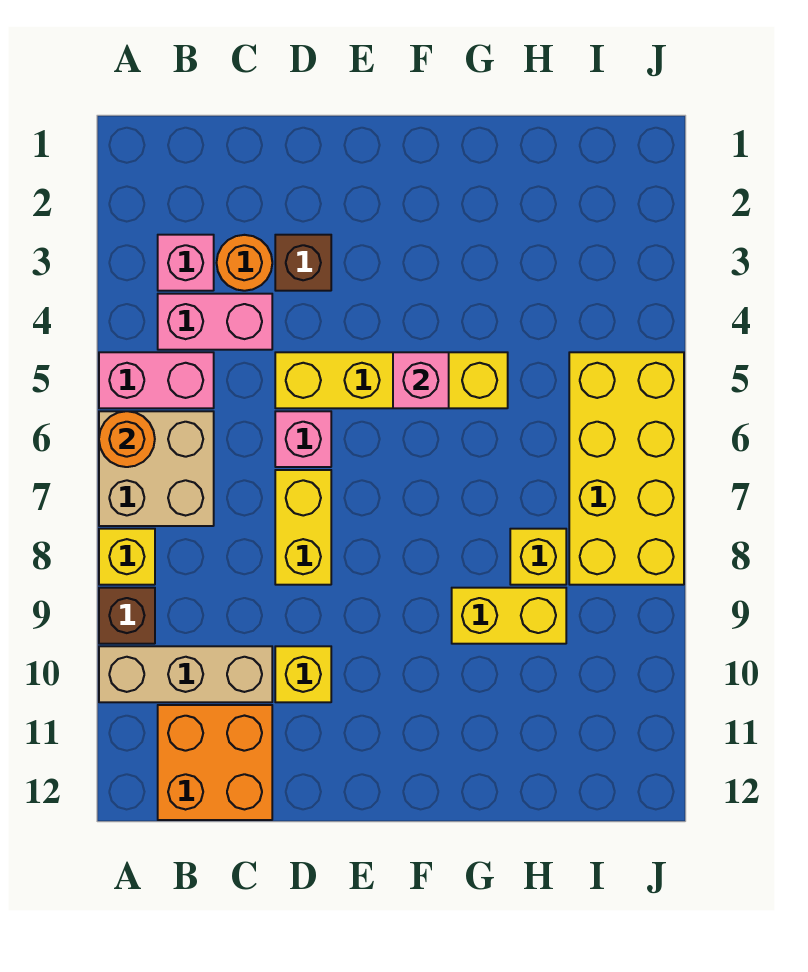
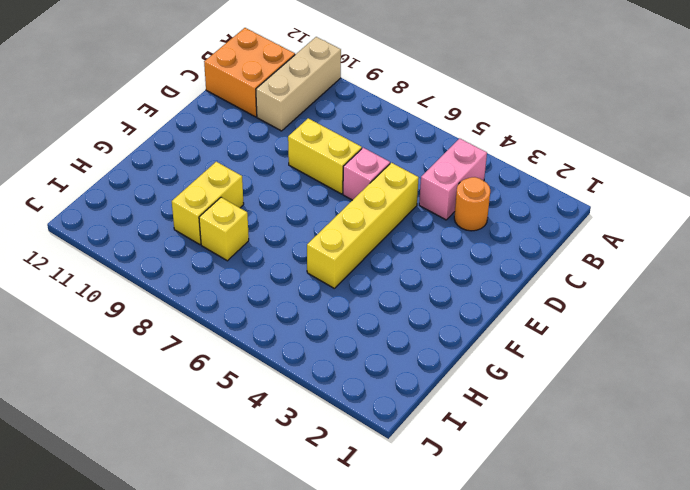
none -> pink 1x2 brick [99,352,214,408]
none -> tan 2x2 brick [99,411,214,526]
none -> yellow 1x1 brick [99,529,155,585]

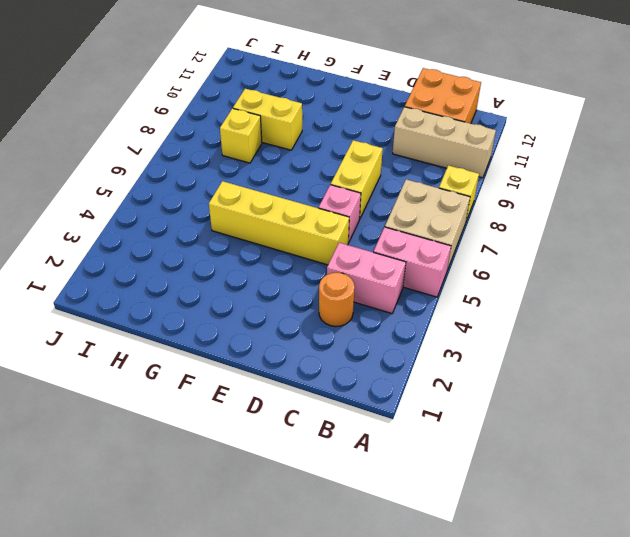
none -> brown 1x1 brick [99,588,155,644]
none -> pink 1x1 brick [158,235,214,291]
none -> brown 1x1 brick [275,235,331,291]

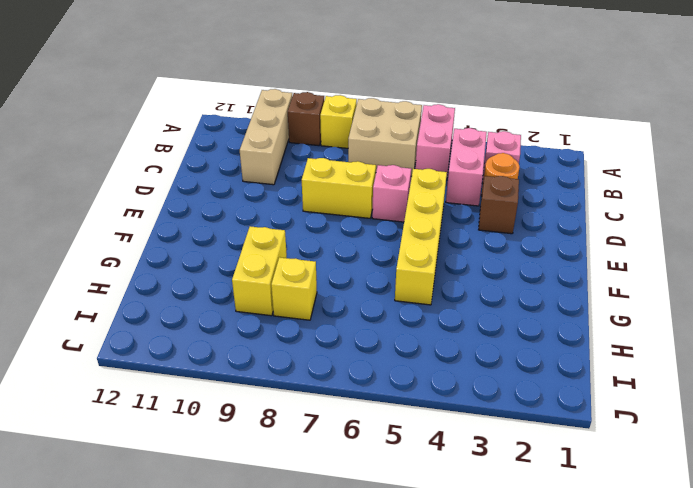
none -> orange 2x2 brick [158,705,272,820]
none -> yellow 1x1 brick [275,646,331,702]
none -> yellow 2x4 brick [569,352,684,585]

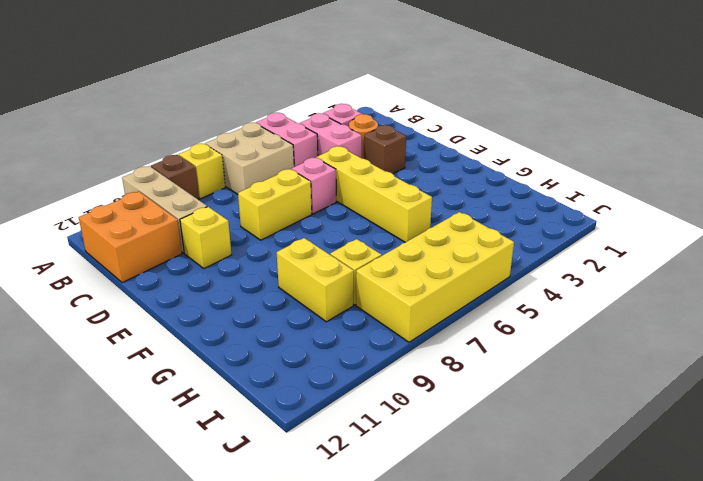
none -> orange 1x1 round brick [99,411,155,467]
none -> pink 1x1 brick [393,352,449,408]

